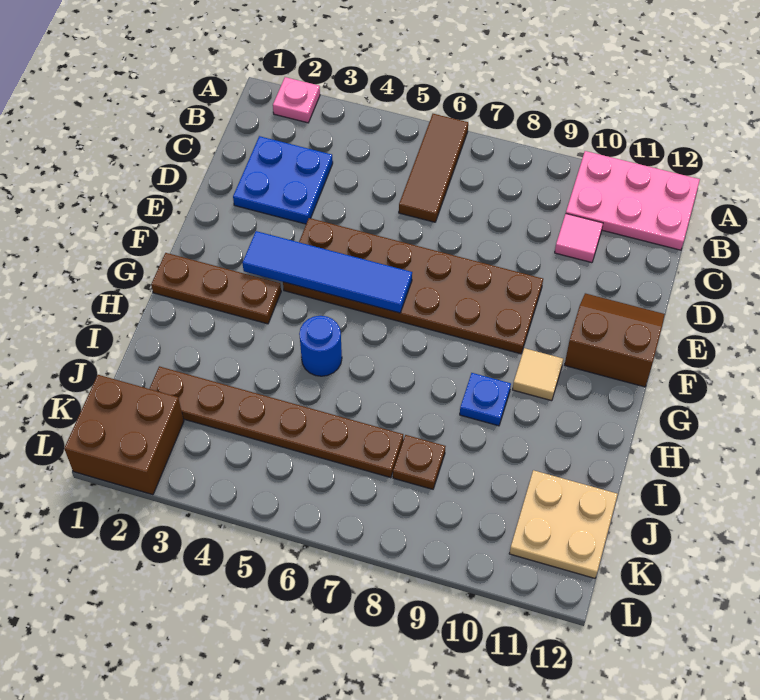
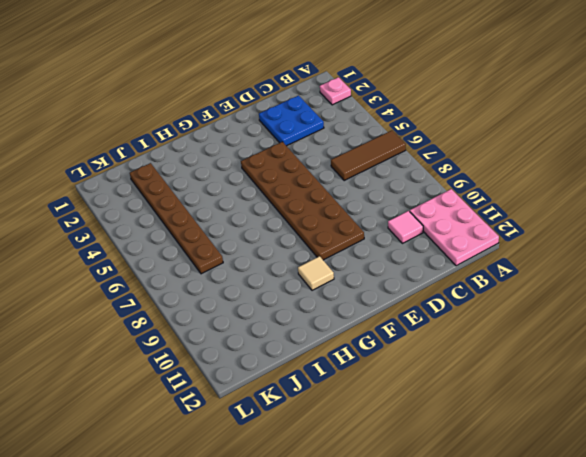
none -> brown 2x2 slope [565,293,665,387]
none -> brown 1x3 plate [151,253,281,324]
none -> blue 1x1 round brick [299,316,342,376]

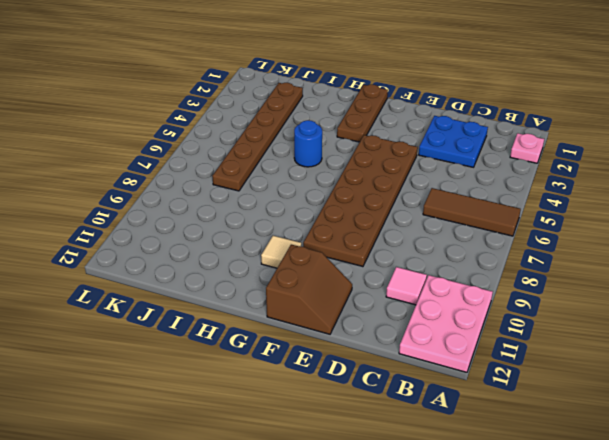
none -> blue 1x1 plate [460,373,511,426]
none -> brown 1x1 plate [393,435,446,489]
none -> tan 2x2 plate [509,470,618,578]

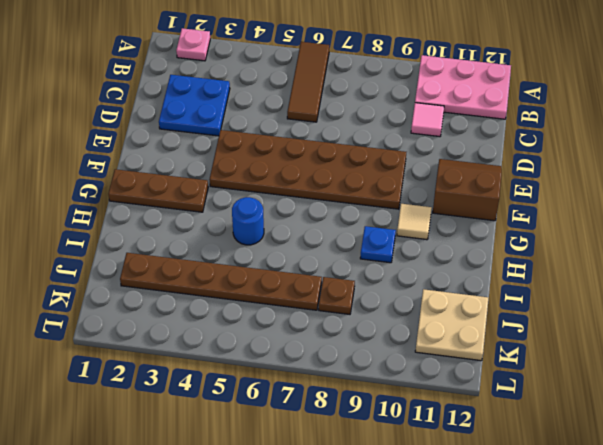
none -> brown 2x2 brick [64,375,184,495]
none -> blue 1x4 tile [243,231,412,313]

